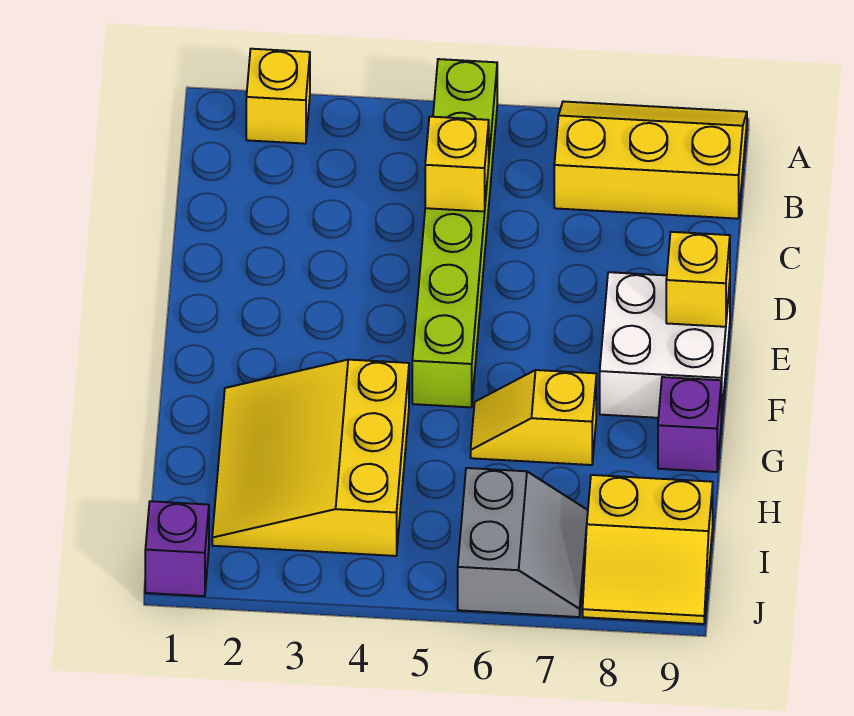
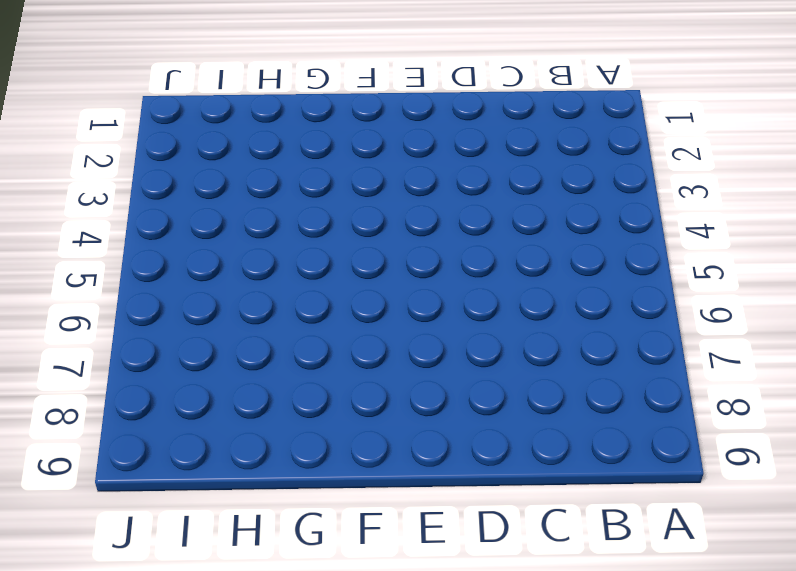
none -> yellow 1x1 brick [246,49,310,144]
none -> lime 1x6 brick [412,59,497,407]
none -> yellow 2x3 slope [554,101,747,219]

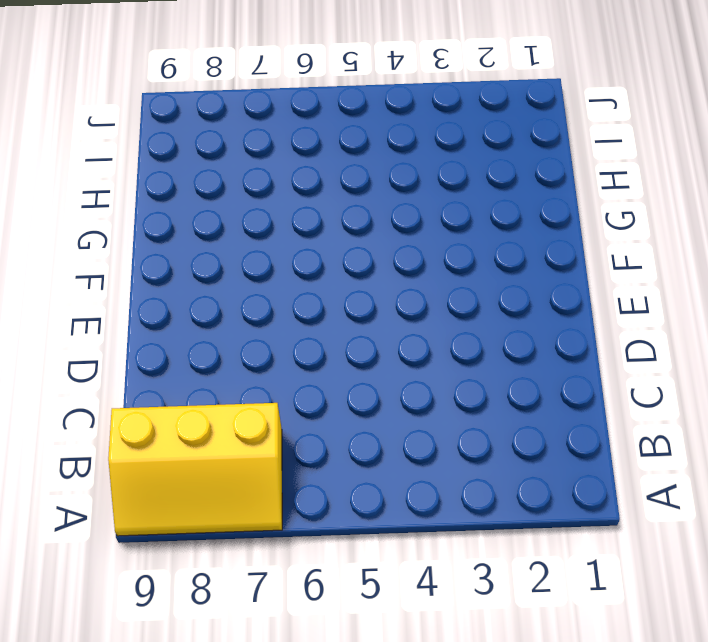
none -> yellow 1x1 brick [246,49,310,144]
none -> lime 1x6 brick [412,59,497,407]
none -> white 2x2 brick [600,272,730,421]

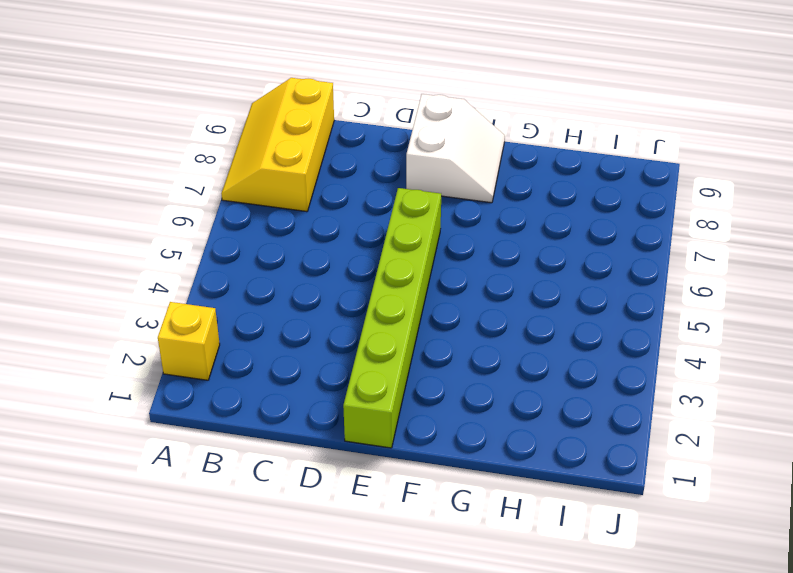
lime 1x6 brick [343,188,441,448] -> lime 1x6 brick turned to [412,59,497,407]
white 2x2 slope [406,94,505,203] -> white 2x2 brick [600,272,730,421]
none -> yellow 3x3 slope [212,360,409,556]
none -> yellow 1x2 slope [471,370,596,465]
none -> purple 1x1 brick [658,377,721,472]

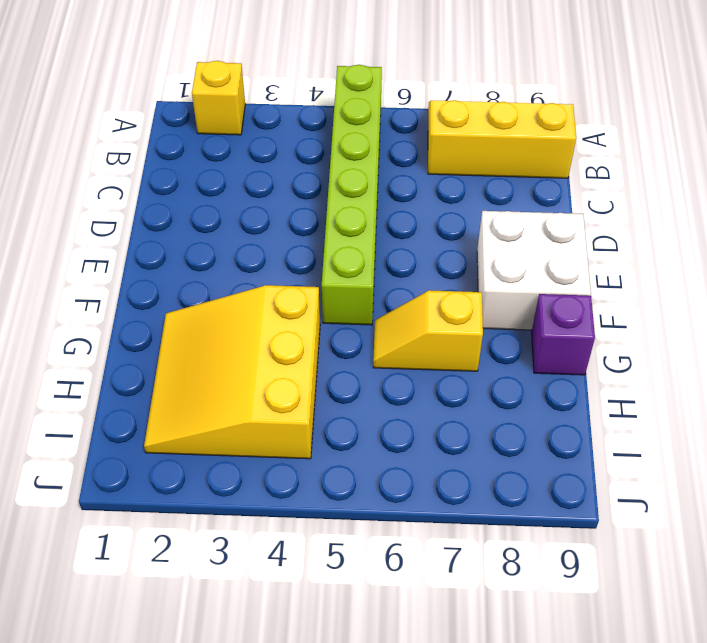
none -> grey 2x2 slope [458,468,588,617]
none -> yellow 2x2 slope [583,475,713,624]
none -> purple 1x1 brick [145,501,209,596]

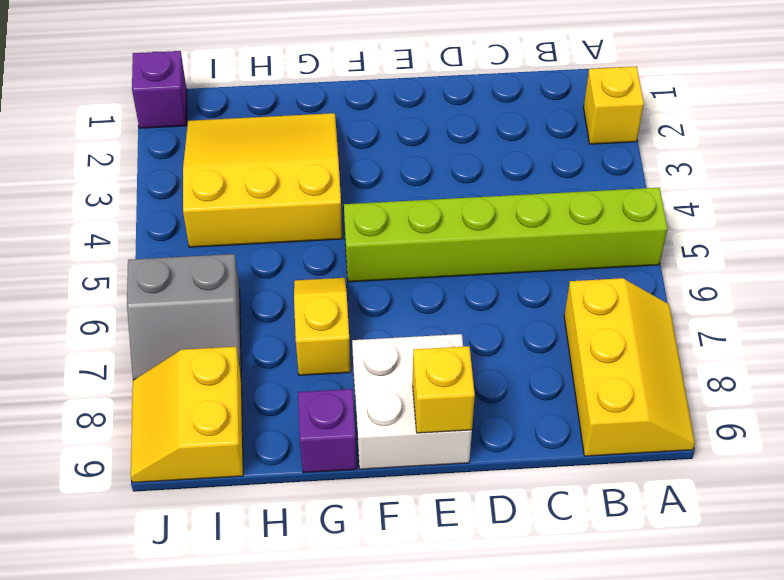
none -> yellow 1x1 brick [425,117,489,212]

